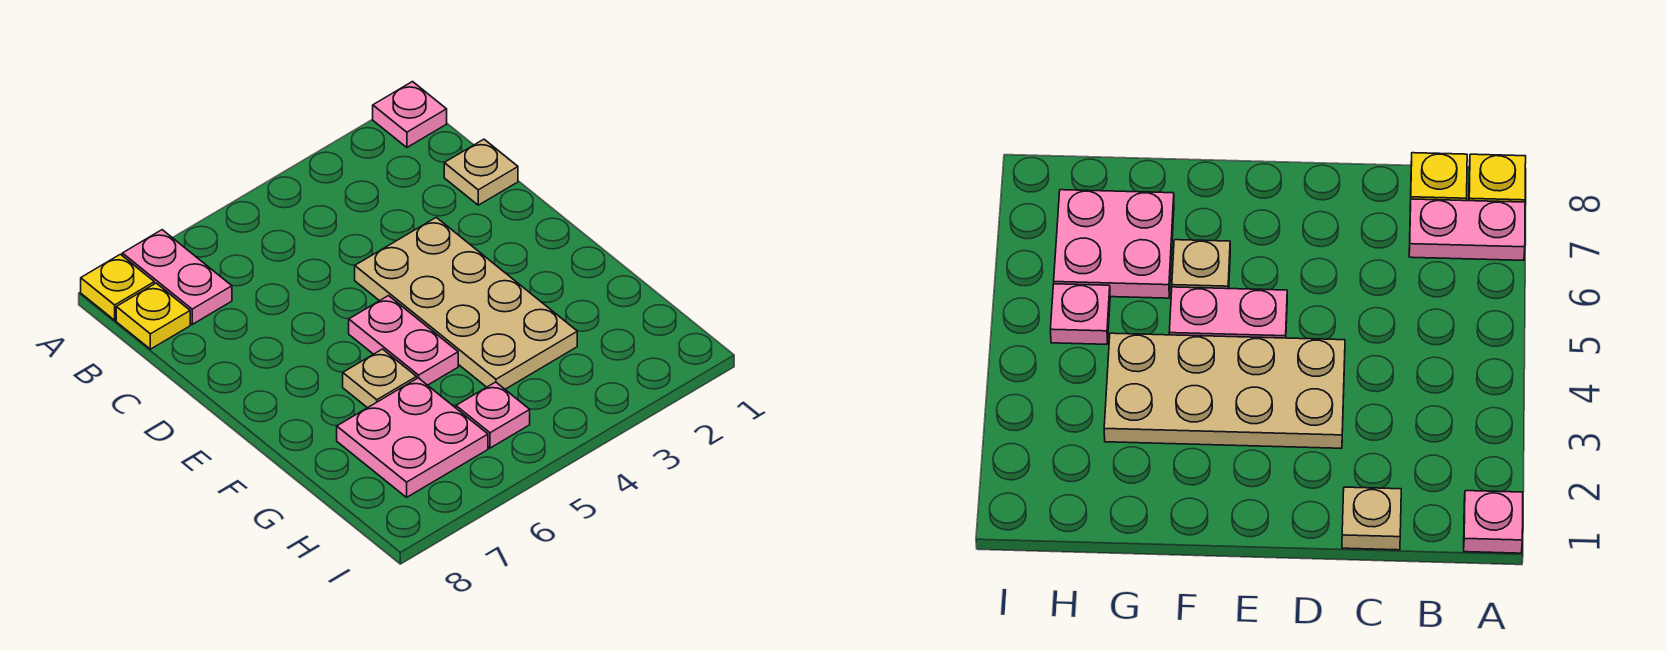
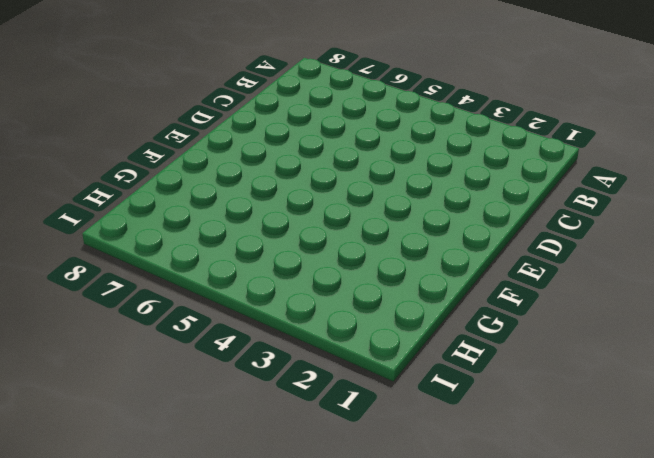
none -> pink 1x1 plate [373,82,447,148]
none -> pink 1x2 plate [122,230,232,324]

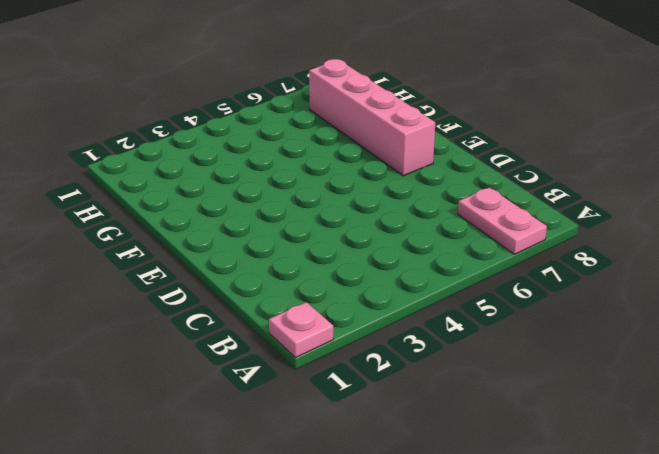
pink 1x4 brick [309,59,435,176] -> pink 2x2 plate [337,378,488,497]
none -> yellow 1x1 plate [81,254,154,320]
none -> yellow 1x1 plate [116,283,190,349]

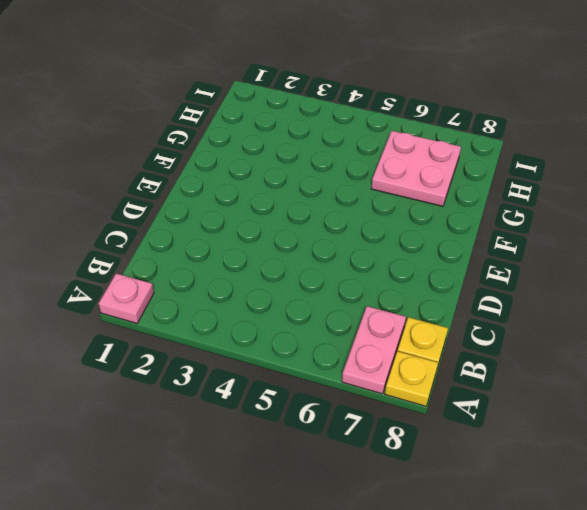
none -> tan 1x1 plate [444,139,518,205]
none -> tan 2x4 plate [355,217,577,389]

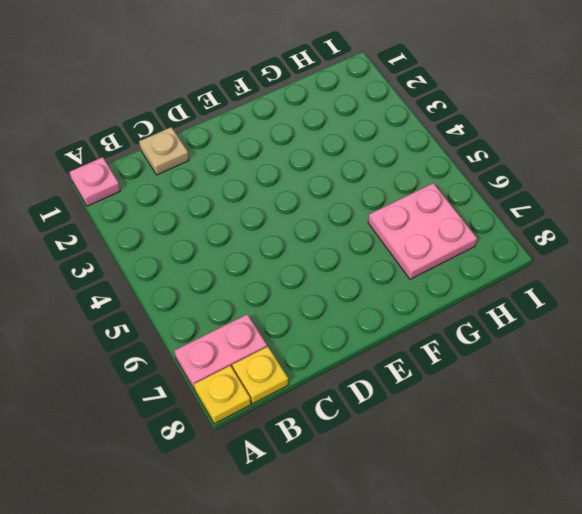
none -> tan 2x4 plate [355,217,577,389]
none -> pink 1x2 plate [349,296,458,385]

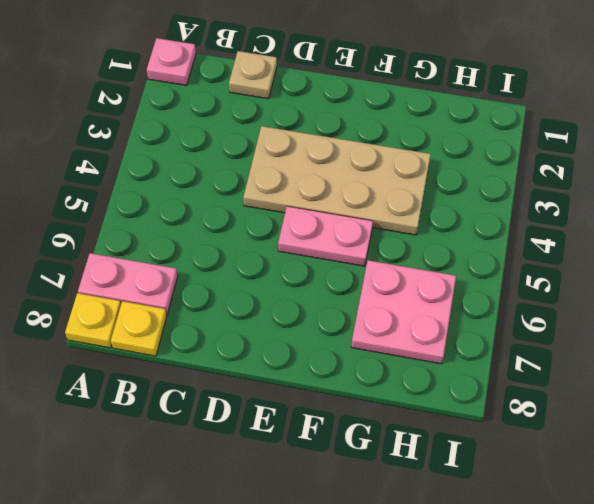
none -> tan 1x1 plate [343,349,417,408]
none -> pink 1x1 plate [456,382,530,448]

